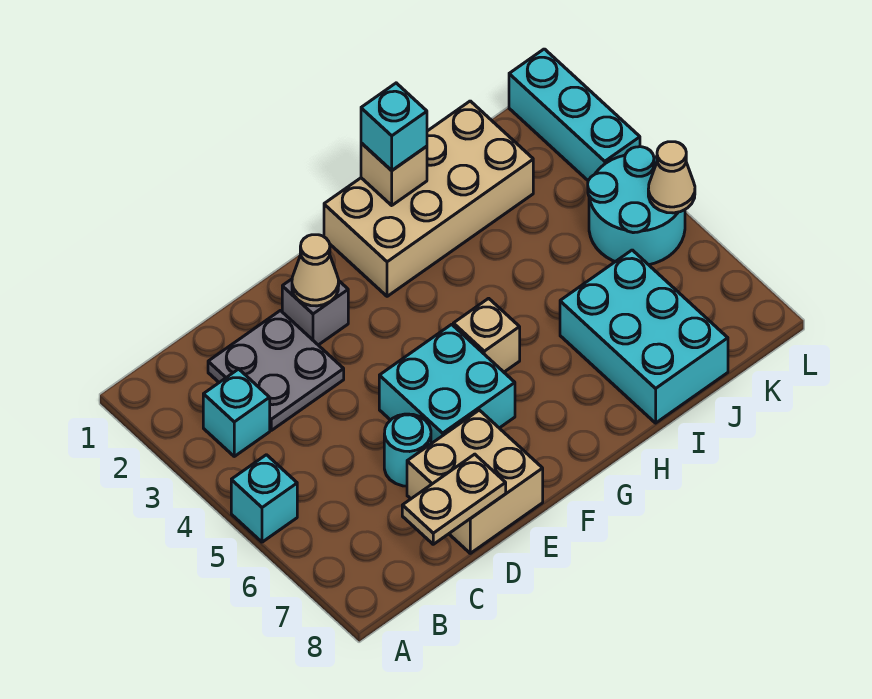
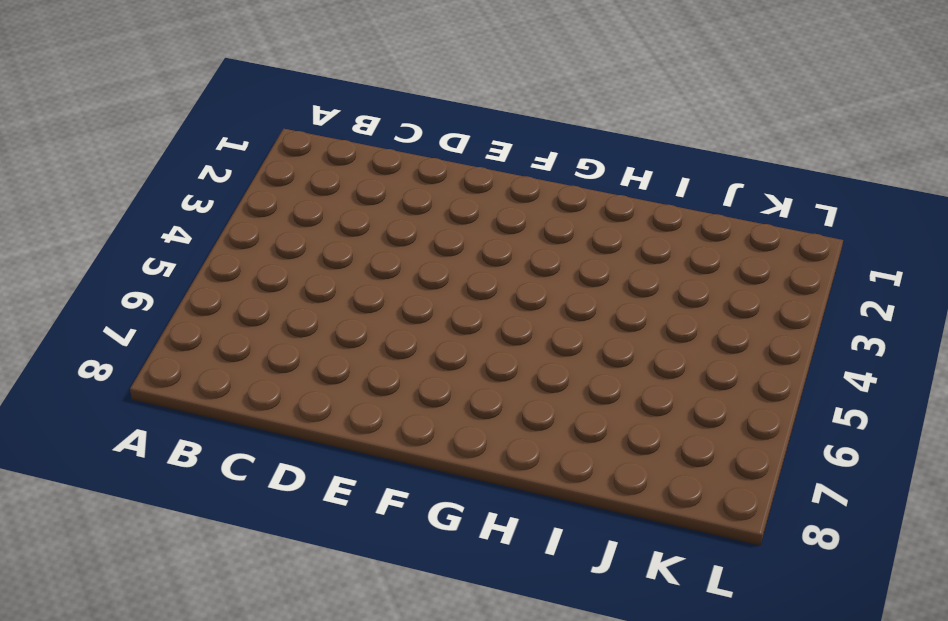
none -> cyan 1x1 brick [231,455,297,542]
none -> cyan 1x1 brick [203,369,270,456]
none -> grey 2x2 plate [208,311,344,430]

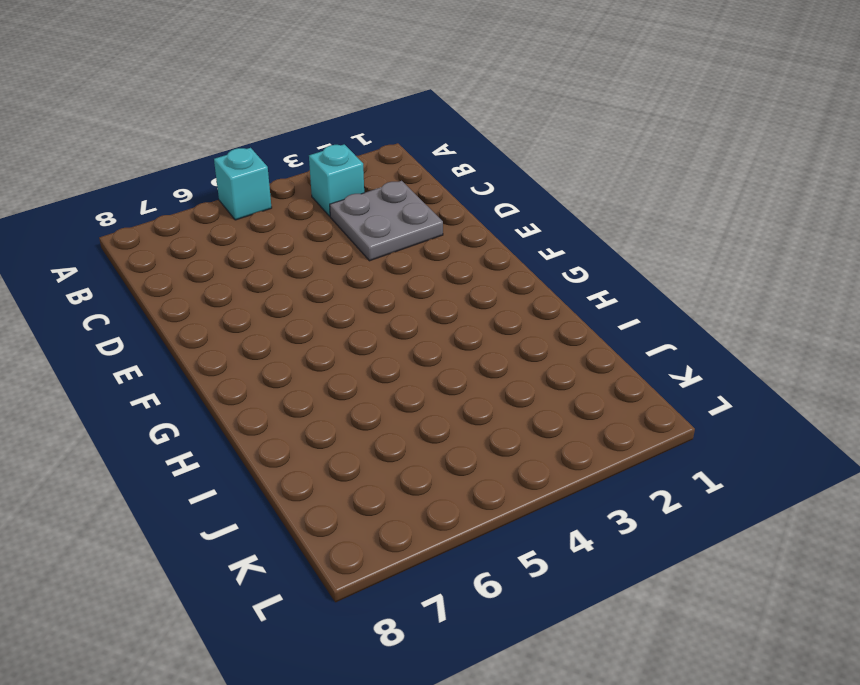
none -> cyan 1x1 round brick [384,414,431,486]
none -> tan 2x2 brick [407,410,543,553]
none -> grey 1x1 brick [282,279,348,345]

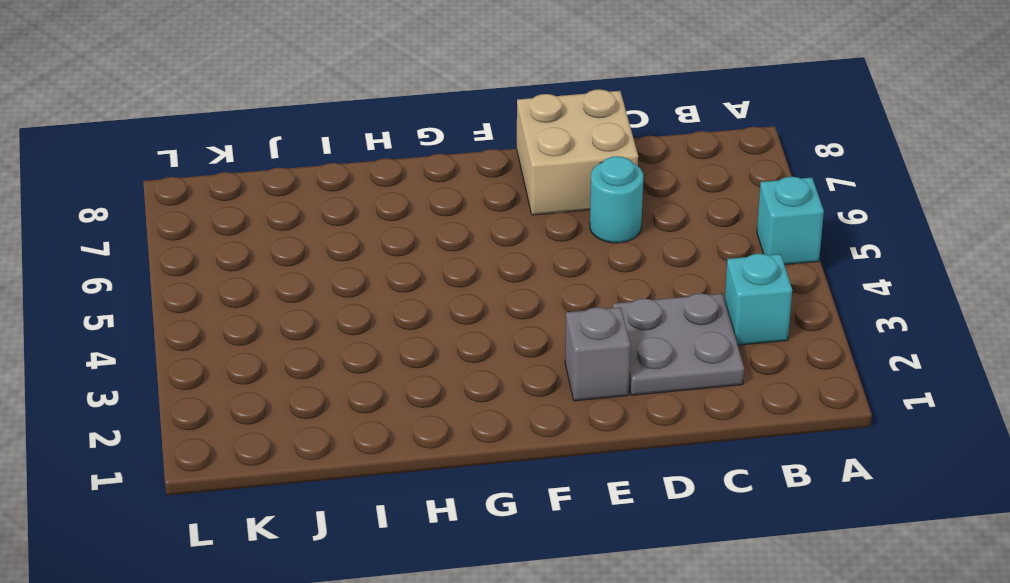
none -> cyan 2x2 brick [379,324,515,444]
none -> tan 2x4 brick [324,101,533,296]
none -> tan 1x1 brick [453,298,520,372]

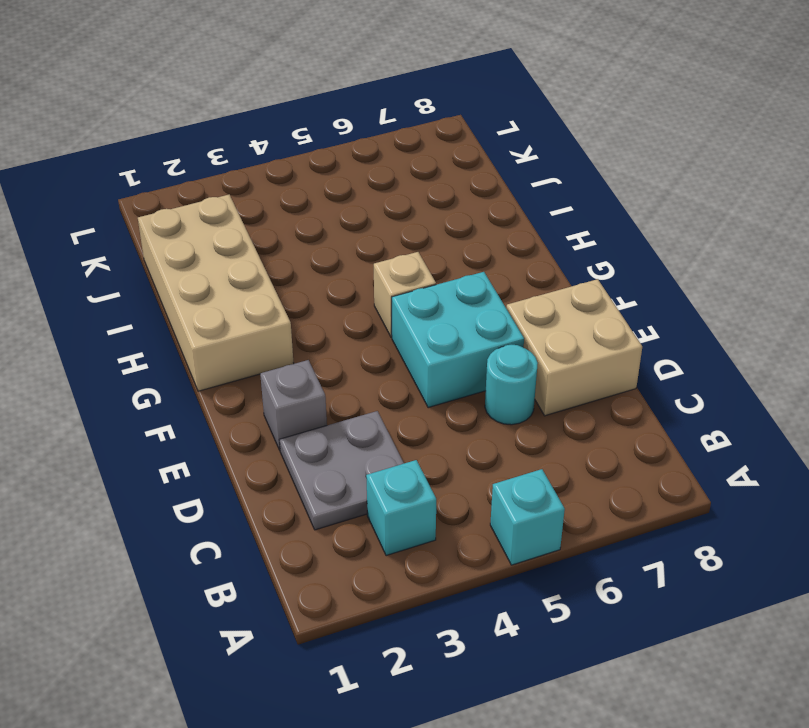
none -> cyan 2x3 brick [560,250,728,423]
none -> cyan 2x2 round brick [588,147,685,265]
none -> cyan 1x3 brick [509,49,640,180]

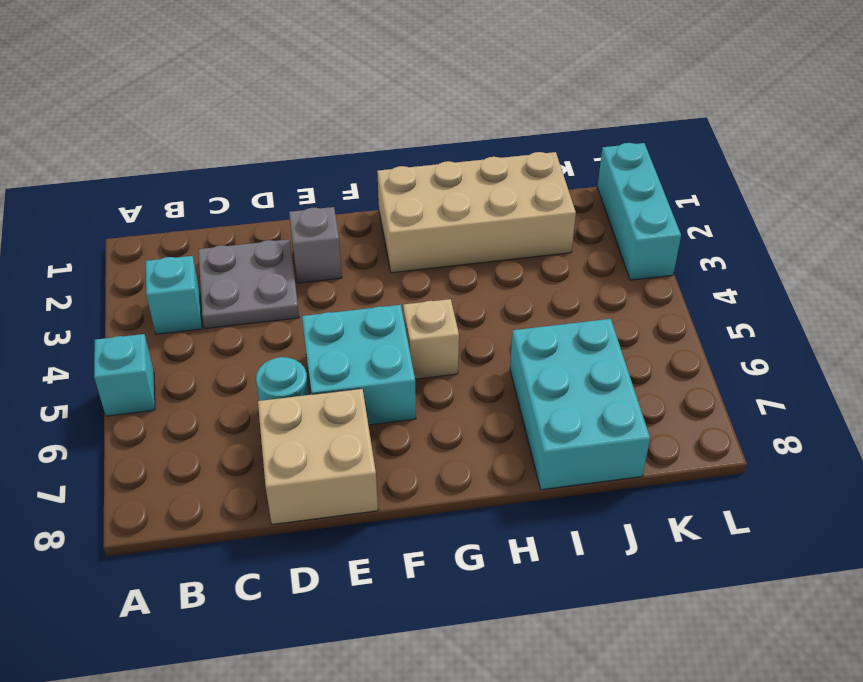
none -> cyan 2x2 round brick [588,147,685,265]
none -> tan 1x2 plate [402,454,506,544]
none -> tan 1x1 cone [292,235,339,306]

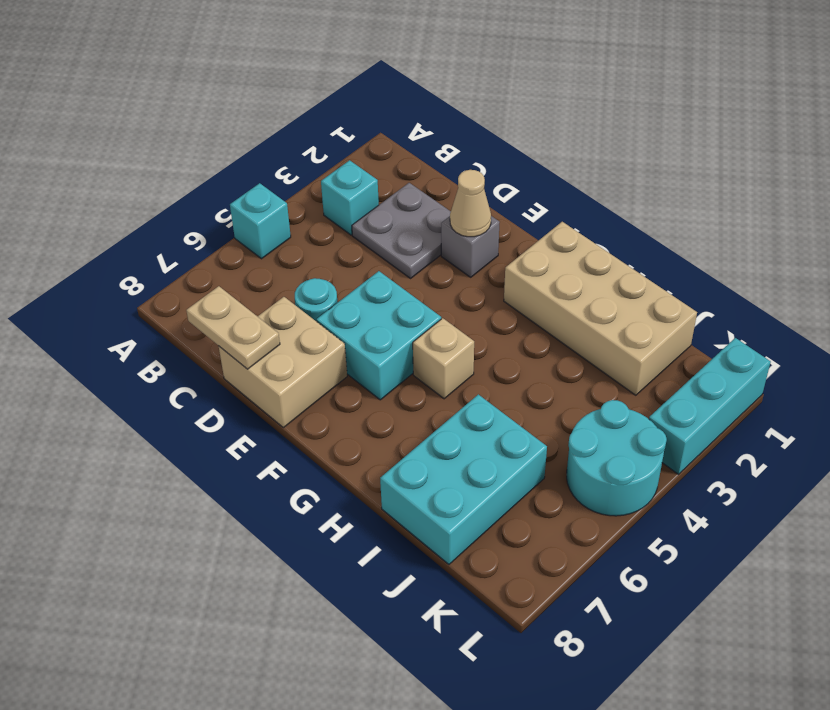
none -> tan 1x1 brick [361,143,427,205]
none -> tan 1x1 cone [648,142,695,213]
none -> cyan 1x1 brick [361,83,427,170]

